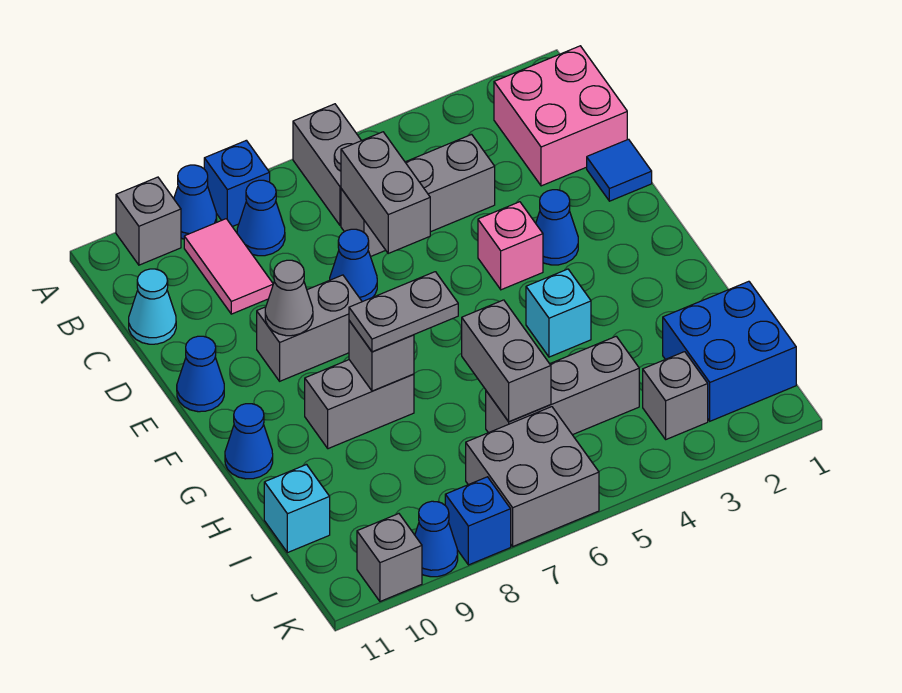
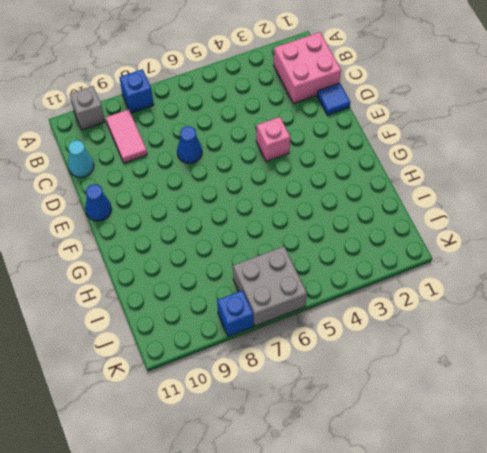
none -> grey 1x2 brick [293,104,361,225]
none -> blue 1x1 cone [174,165,217,239]
none -> blue 1x1 cone [237,180,285,256]
none -> grey 1x3 brick [341,134,495,257]

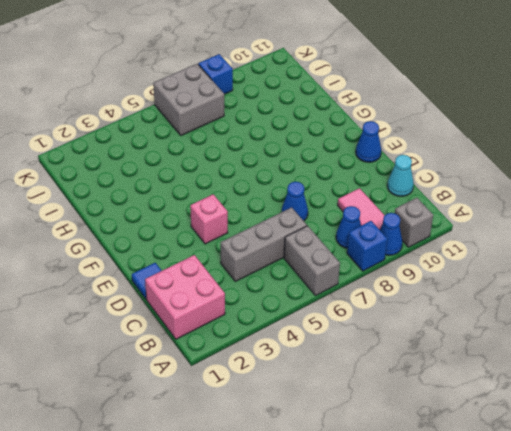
none -> blue 1x1 cone [536,190,578,265]
none -> grey 1x2 brick [257,275,362,381]
none -> cyan 1x1 brick [526,269,591,357]
none -> grey 1x2 brick [305,360,414,449]

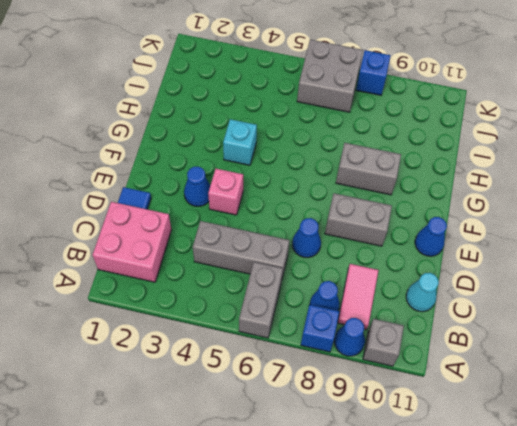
none -> blue 1x1 cone [225,404,273,479]
none -> blue 2x2 brick [663,281,796,421]
none -> grey 1x3 brick [486,336,639,435]
none -> cyan 1x1 brick [264,465,330,553]

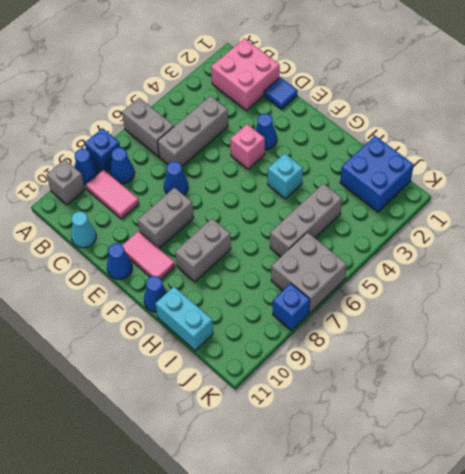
pink 1x2 tile [122,231,175,279] -> none
cyan 1x2 brick [155,287,213,351] -> cyan 1x1 brick [264,465,330,553]
none -> grey 1x1 brick [643,352,708,439]
none -> blue 1x1 cone [415,501,458,577]
none -> grey 1x1 brick [357,514,422,601]
none -> grey 1x2 brick [341,132,430,253]

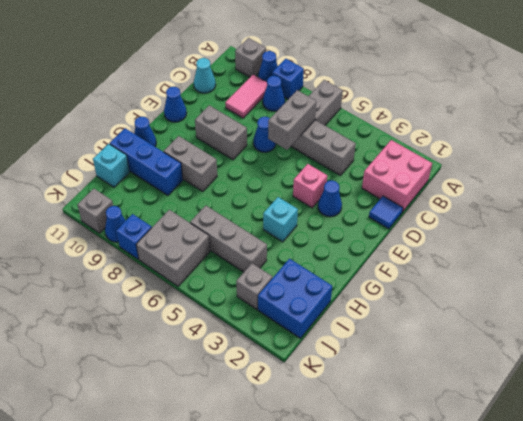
blue 1x3 brick [110,128,183,195] -> none
none -> grey 1x1 cone [265,260,313,336]
none -> grey 1x1 brick [349,321,414,391]
none -> grey 1x2 brick [462,300,551,422]
none -> grey 1x2 plate [349,272,458,352]

